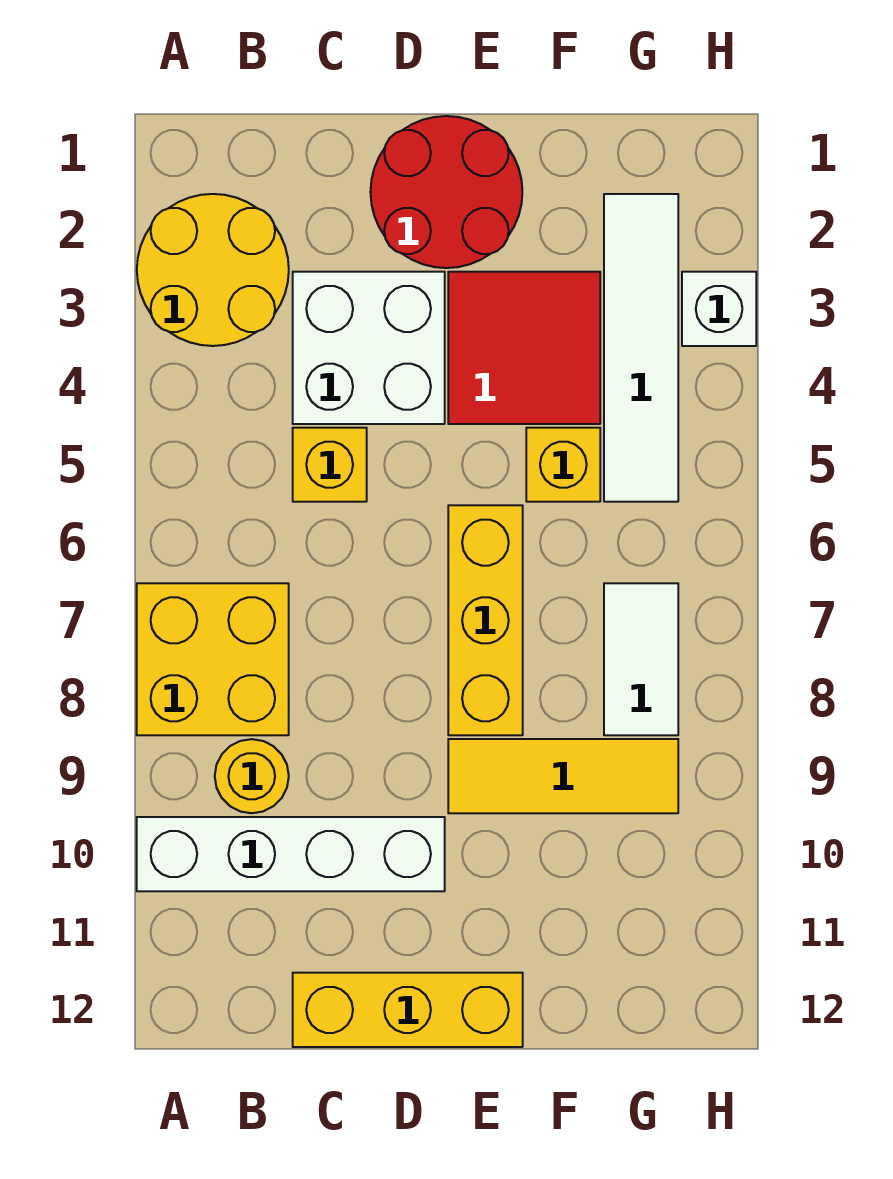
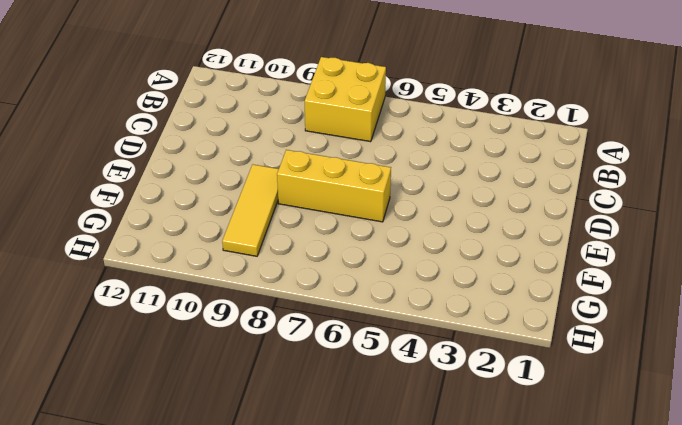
none -> yellow 2x2 round brick [137,194,289,346]
none -> white 1x4 brick [137,817,445,891]
none -> yellow 1x1 round brick [215,739,289,813]

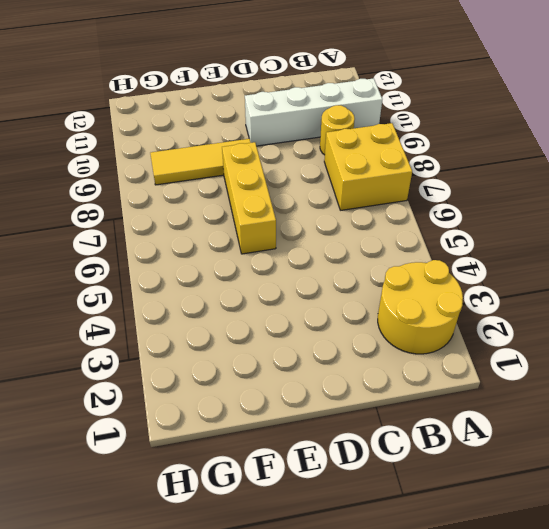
none -> white 2x2 brick [293,272,445,424]
none -> yellow 1x1 brick [293,428,367,502]
none -> yellow 1x3 brick [293,973,523,1047]

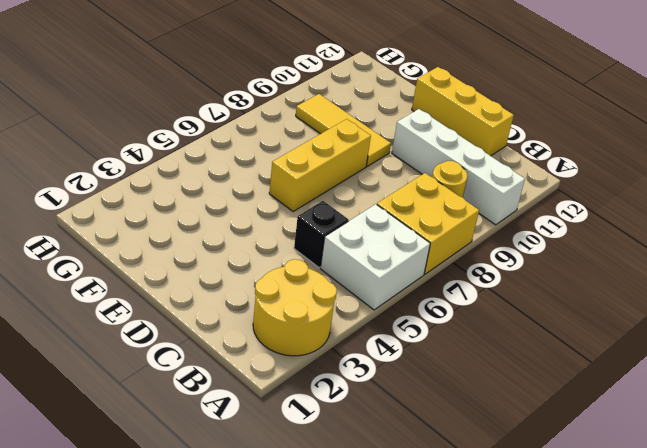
white 2x2 brick [320,204,430,310] -> white 2x2 brick moved to [293,272,445,424]
black 1x1 brick [294,201,349,268] -> yellow 1x1 brick [293,428,367,502]
none -> red 2x2 round brick [370,116,522,268]
none -> red 2x2 tile [448,272,600,424]
none -> yellow 1x1 brick [526,428,600,502]

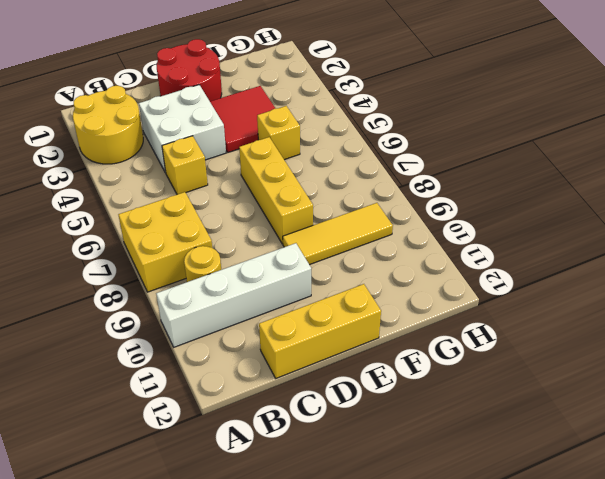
none -> white 1x4 tile [604,194,678,502]
none -> white 1x2 tile [604,583,678,735]
none -> white 1x1 brick [682,272,756,346]

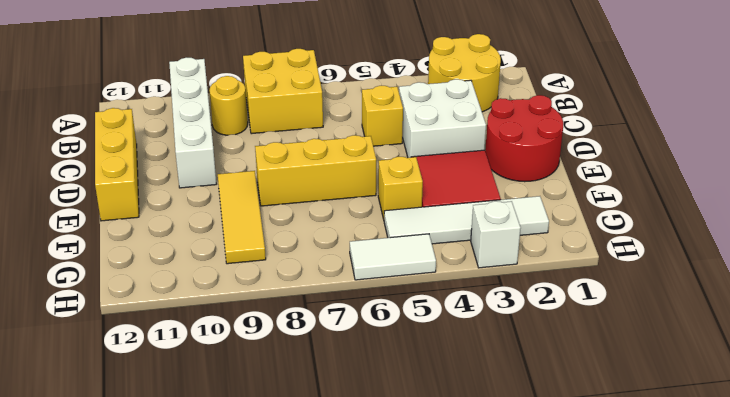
white 1x2 tile [350,234,436,280] -> white 1x2 tile moved to [604,583,678,735]

